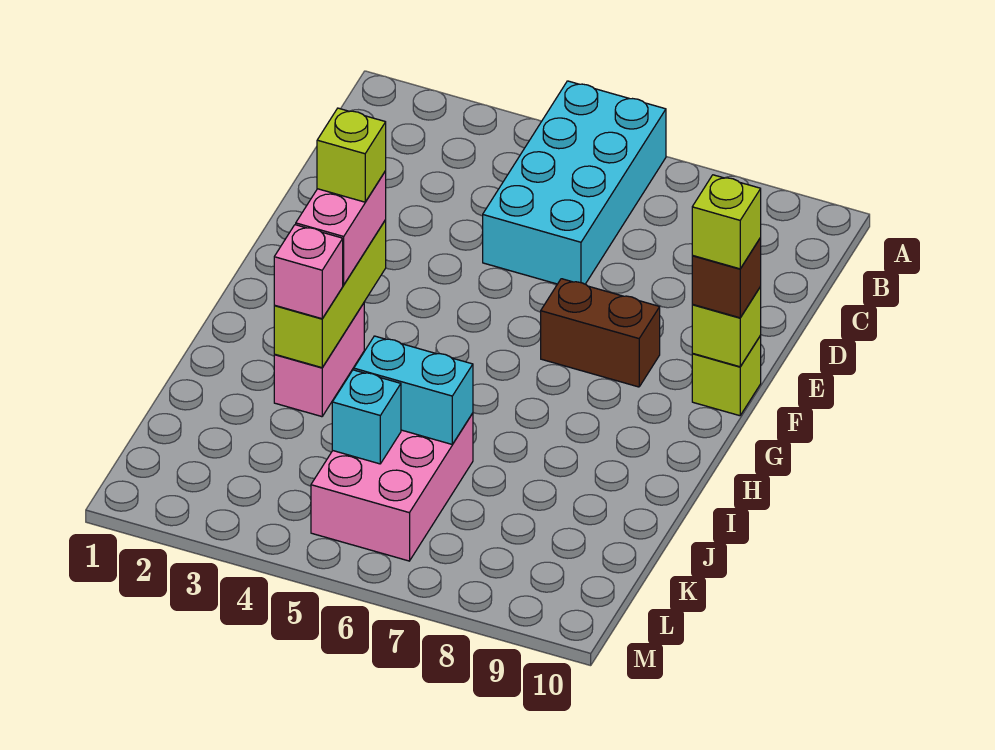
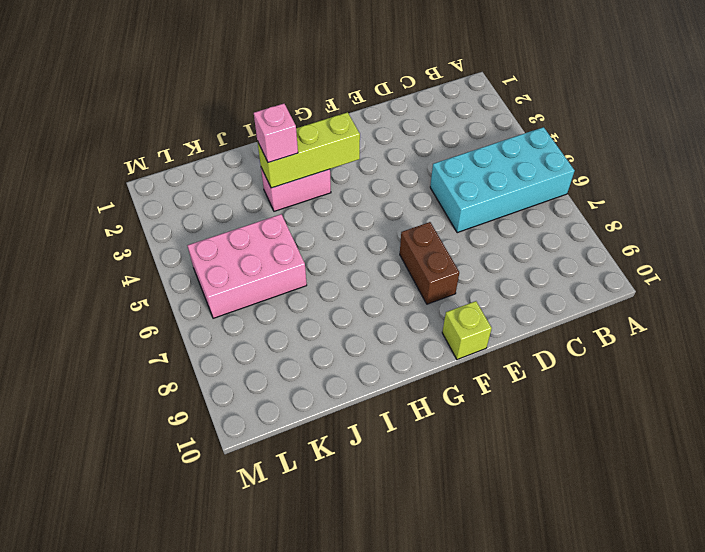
none -> lime 1x1 brick [692,287,761,367]
none -> cyan 1x2 brick [354,336,473,444]
none -> cyan 1x1 brick [332,370,401,464]

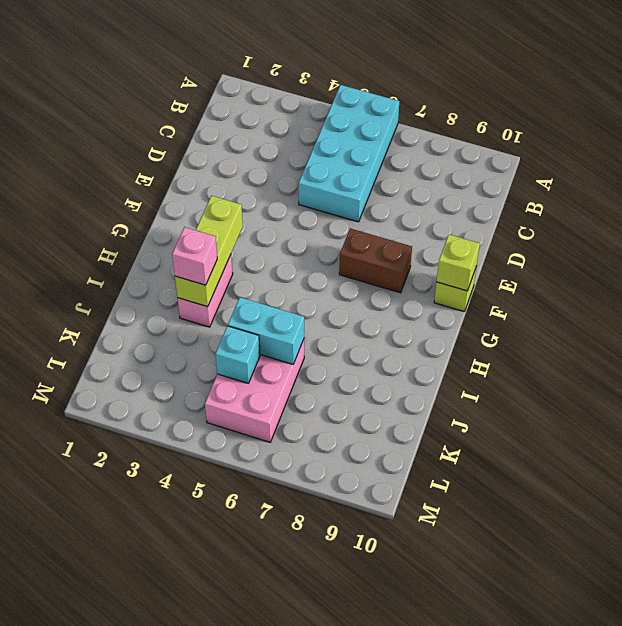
none -> brown 1x1 brick [692,238,761,318]
none -> pink 1x2 brick [296,171,386,285]
none -> lime 1x1 brick [692,175,761,269]

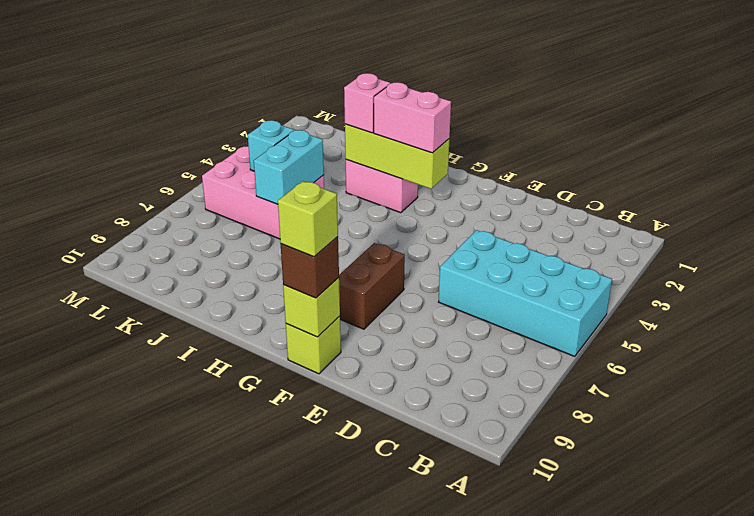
none -> lime 1x1 brick [317,108,386,202]

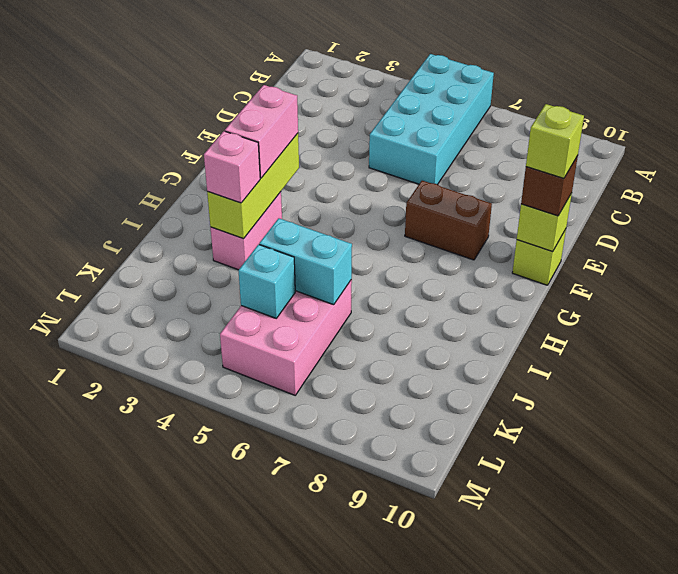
none -> lime 1x1 brick [317,108,386,202]

